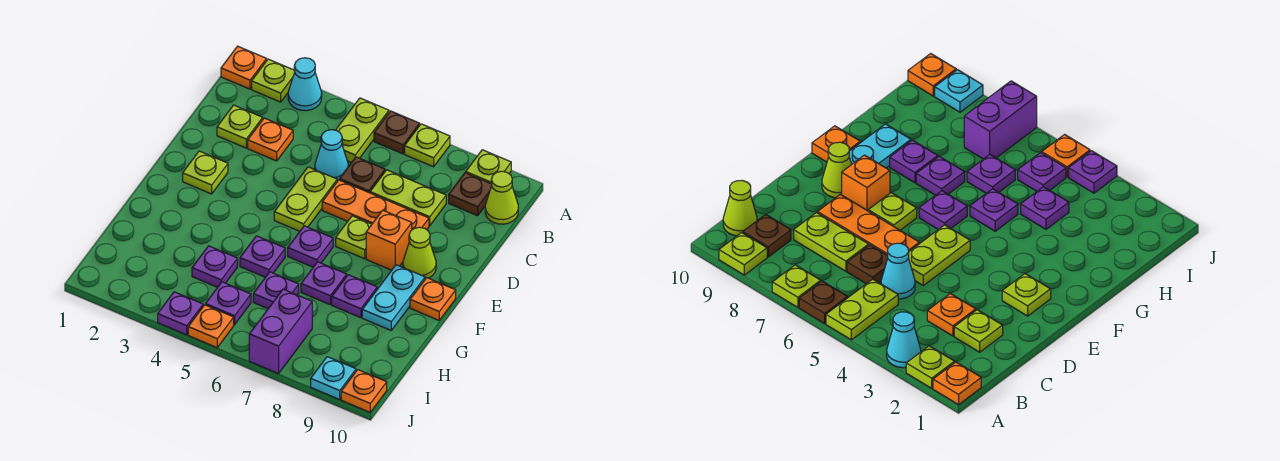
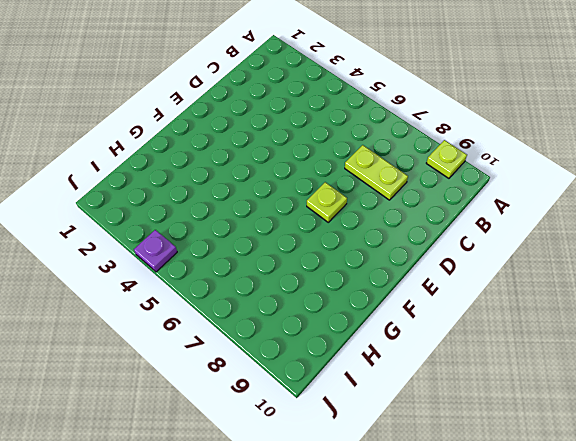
none -> orange 1x1 plate [221,46,267,89]
none -> lime 1x1 plate [252,59,295,102]
none -> cyan 1x1 cone [288,58,322,111]
none -> lime 1x2 plate [336,98,389,162]

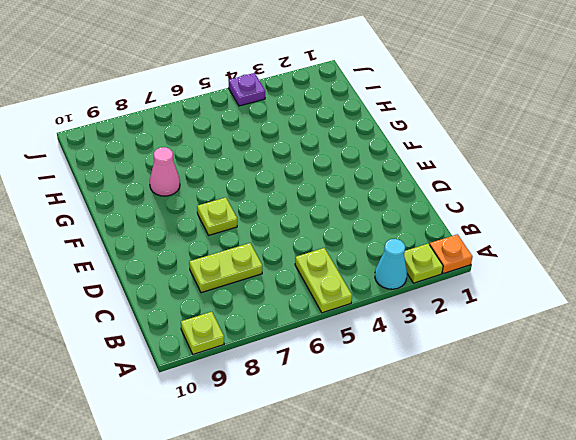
pink 1x1 cone [150,147,180,196] -> purple 1x1 plate [332,275,377,318]
none -> brown 1x1 plate [374,111,420,154]
none -> lime 1x1 plate [405,124,450,167]
none -> brown 1x1 plate [449,173,492,216]
none -> lime 1x1 cone [485,171,518,224]

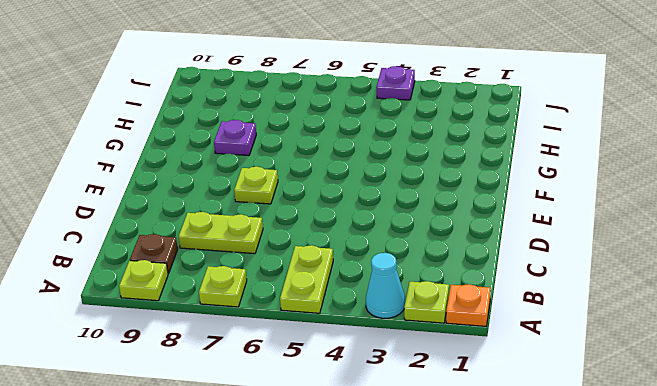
none -> brown 1x1 plate [374,111,420,154]
none -> lime 1x1 cone [485,171,518,224]
none -> lime 1x1 plate [217,105,263,148]
none -> orange 1x1 plate [248,118,293,161]

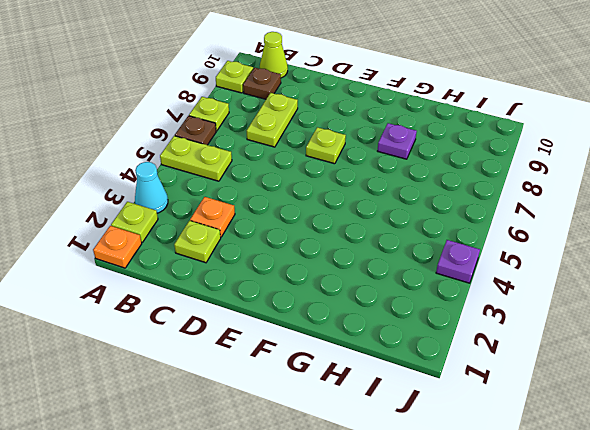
none -> cyan 1x1 cone [315,130,348,181]
none -> brown 1x1 plate [339,157,385,193]
none -> lime 1x2 plate [274,167,337,231]
none -> orange 1x3 plate [322,180,429,230]

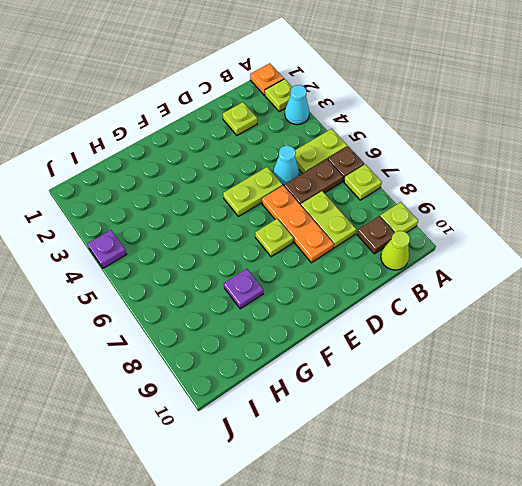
brown 1x2 plate [284,159,343,205] -> brown 1x1 plate [339,157,385,193]
none -> orange 1x1 plate [248,118,293,161]
none -> lime 1x1 plate [183,151,228,194]
none -> orange 1x1 brick [366,210,412,270]
none -> lime 1x1 cone [403,227,436,279]

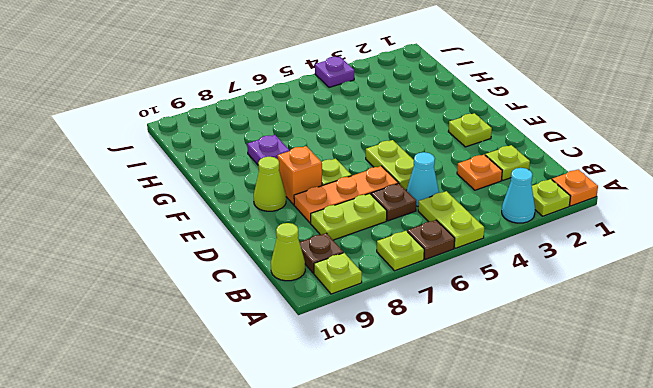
none -> purple 1x1 plate [288,226,333,267]
none -> cyan 1x2 plate [362,265,425,330]
none -> orange 1x1 plate [410,278,456,320]
none -> purple 1x1 plate [240,236,285,277]

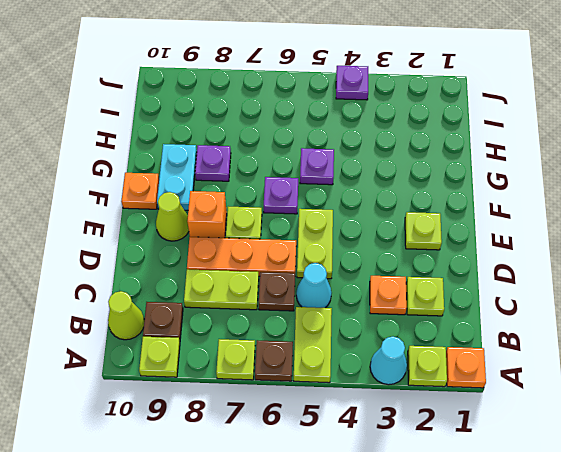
none -> purple 1x1 plate [301,262,347,305]
none -> purple 1x1 plate [192,246,238,287]
none -> purple 1x1 plate [253,272,299,309]
none -> purple 1x1 plate [205,282,251,325]

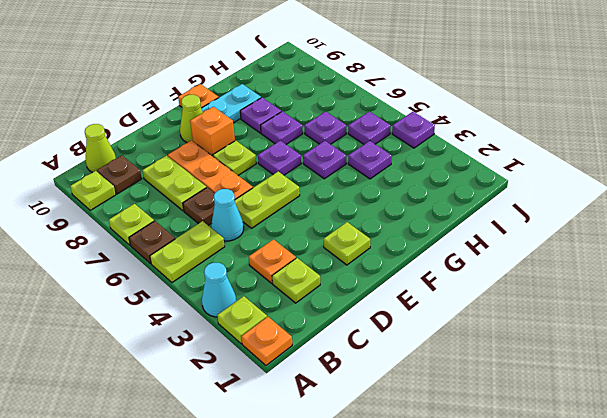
none -> purple 1x2 brick [249,289,312,374]
none -> orange 1x1 plate [188,305,234,348]
none -> cyan 1x1 plate [311,357,356,399]
none -> orange 1x1 plate [341,370,387,412]

